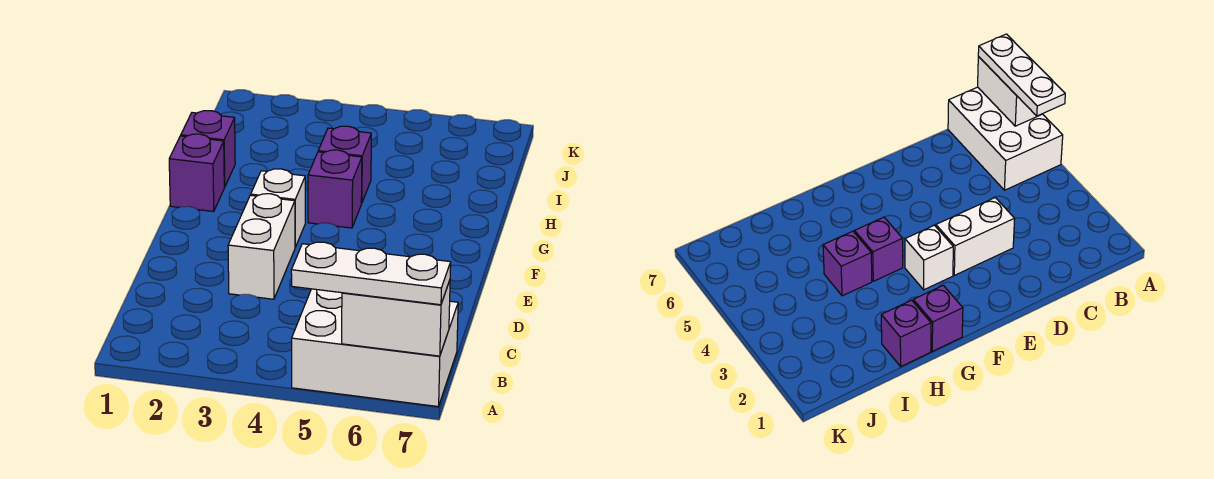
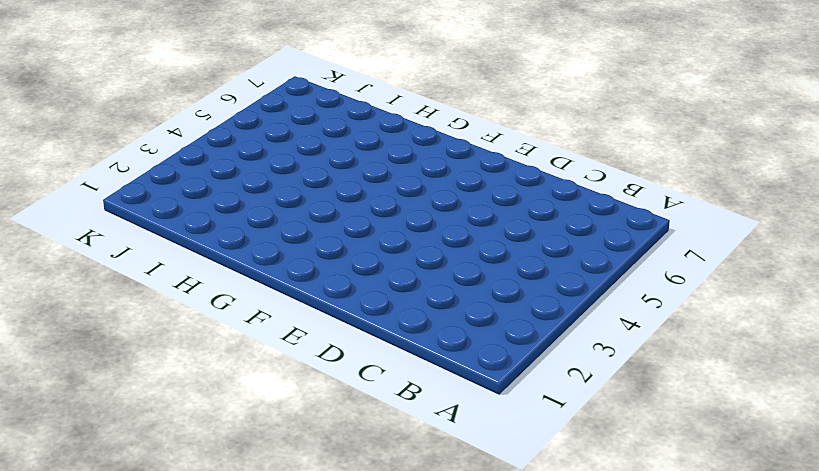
none -> white 2x3 brick [292,289,458,407]
none -> white 1x2 brick [228,194,295,299]

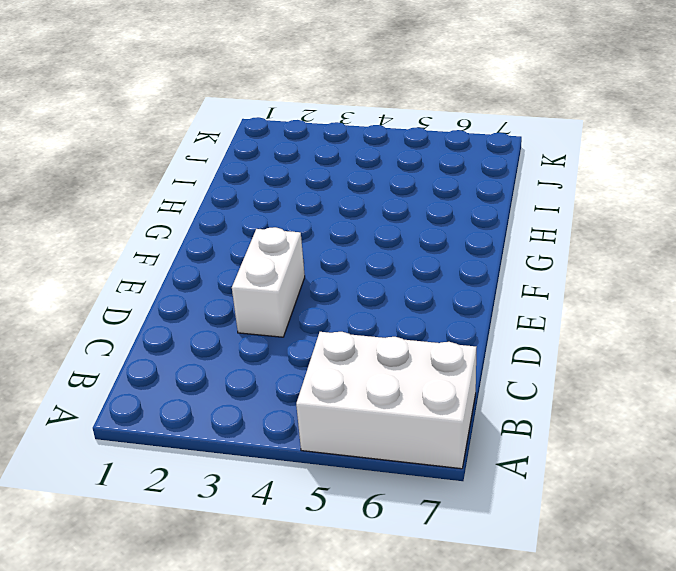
none -> white 1x1 brick [251,169,305,247]
none -> purple 1x1 brick [169,134,224,211]

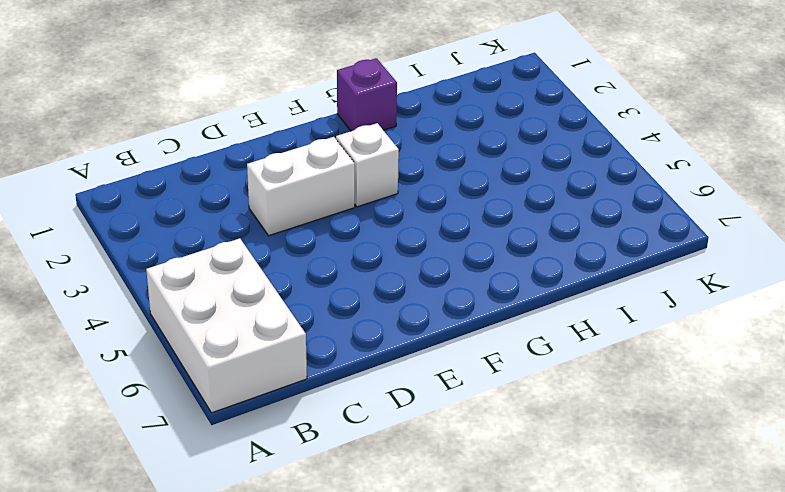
none -> purple 1x1 brick [308,150,362,228]
none -> purple 1x1 brick [181,111,235,187]

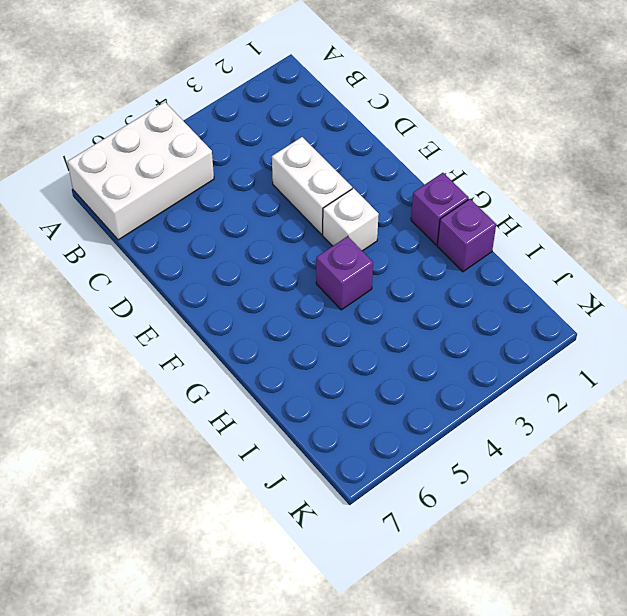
none -> purple 1x1 brick [318,126,371,203]
none -> white 1x2 brick [342,281,450,356]

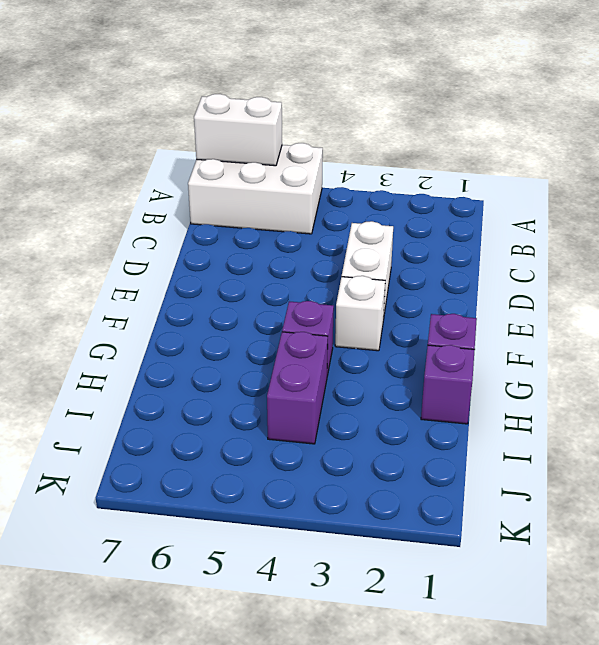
purple 1x2 brick [267,332,328,444] -> purple 1x1 brick [318,126,371,203]
none -> white 1x3 plate [291,242,451,305]

